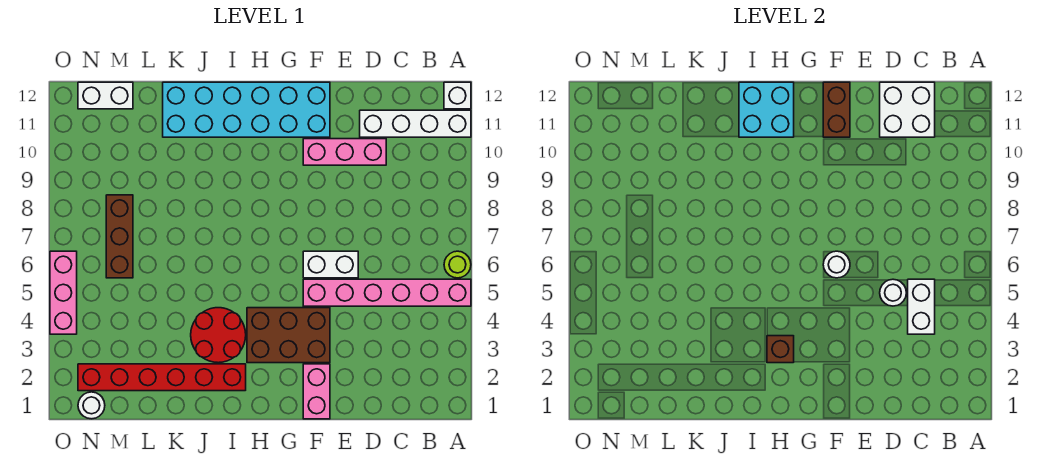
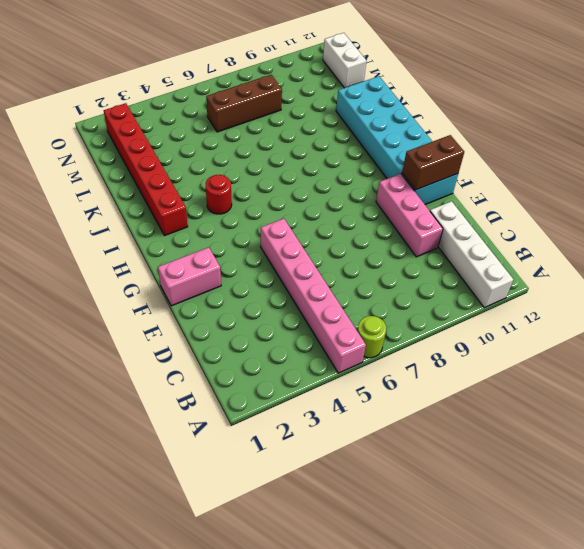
red 1x1 round brick [206,175,232,214] -> red 2x2 round brick [191,308,246,363]
none -> white 1x1 brick [444,82,471,109]
none -> white 1x2 brick [303,251,358,278]
none -> brown 2x3 brick [247,308,330,363]

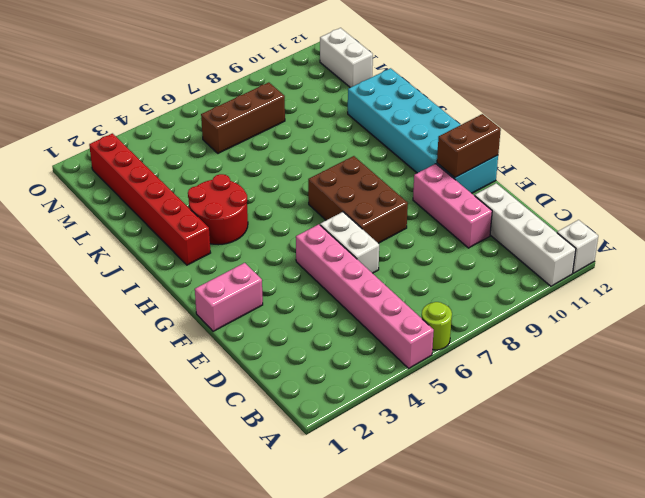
brown 2x3 brick [308,156,408,243] -> brown 2x3 brick moved to [247,308,330,363]
none -> white 1x1 round brick [78,392,105,419]
none -> pink 1x3 brick [50,251,77,334]
none -> white 1x2 brick [908,279,935,334]

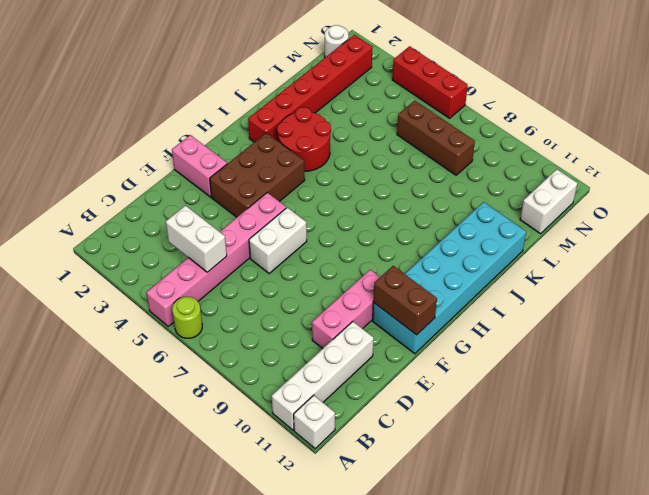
red 1x3 brick [392,46,468,118] -> pink 1x3 brick [50,251,77,334]
none -> white 2x2 brick [880,82,935,137]
none -> white 1x1 round brick [880,279,906,306]
none -> white 1x1 round brick [823,251,850,278]

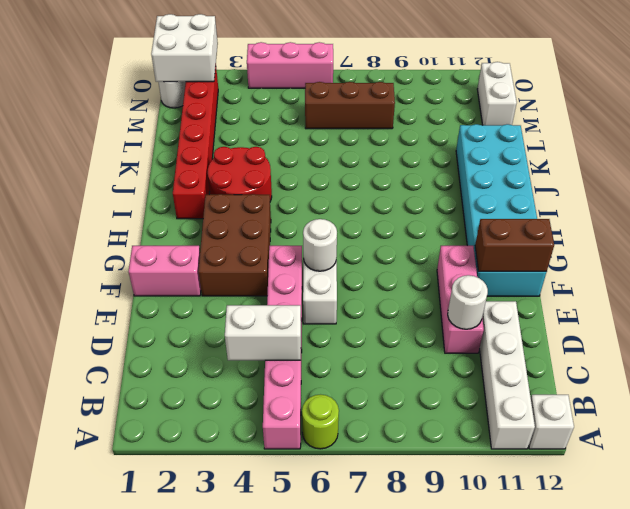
white 1x1 round brick [448,275,488,329] -> white 1x1 round brick moved to [880,279,906,306]
white 2x2 brick [151,14,218,82] -> white 2x2 brick moved to [880,82,935,137]
none -> brown 1x1 brick [767,336,794,363]
none -> cyan 2x2 brick [739,82,794,137]

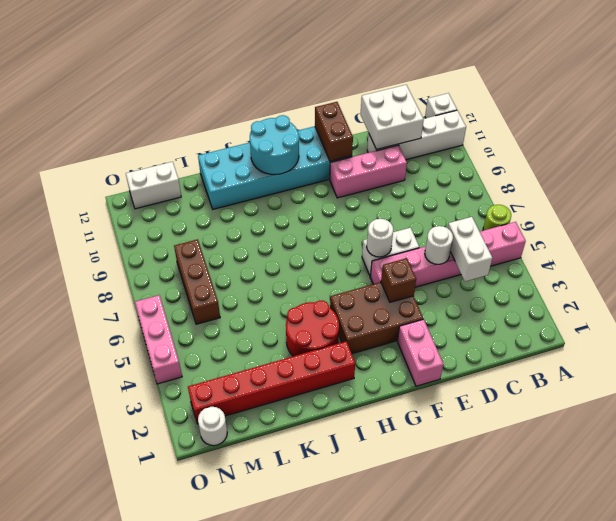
brown 1x1 brick [381,258,416,302] -> brown 1x1 brick moved to [767,336,794,363]
cyan 2x2 round brick [250,115,299,174] -> cyan 2x2 brick [739,82,794,137]

